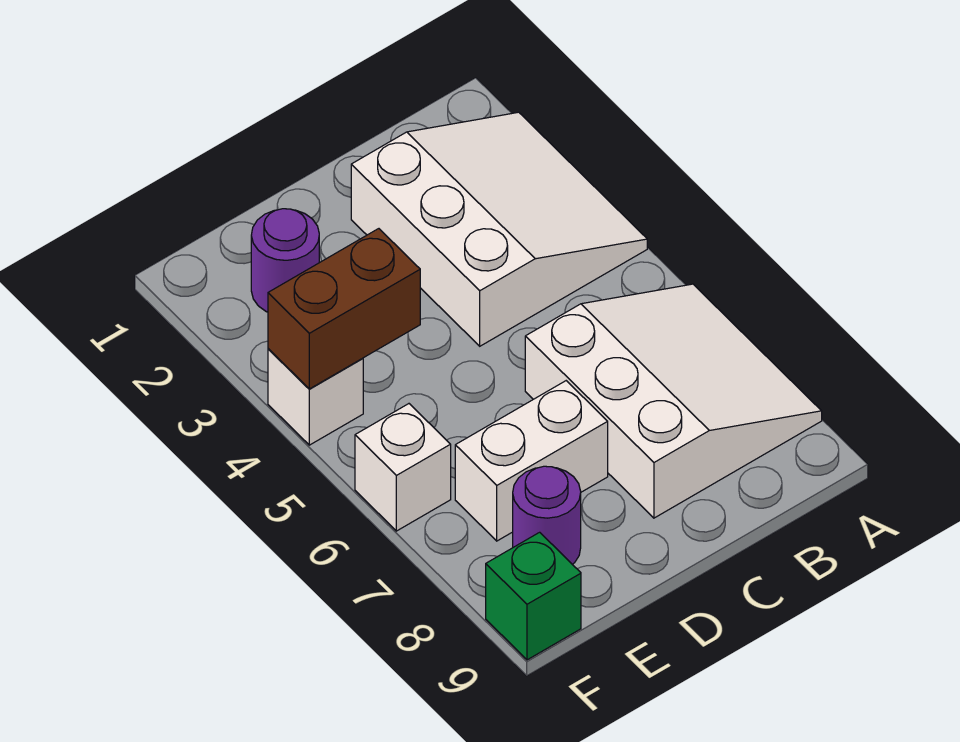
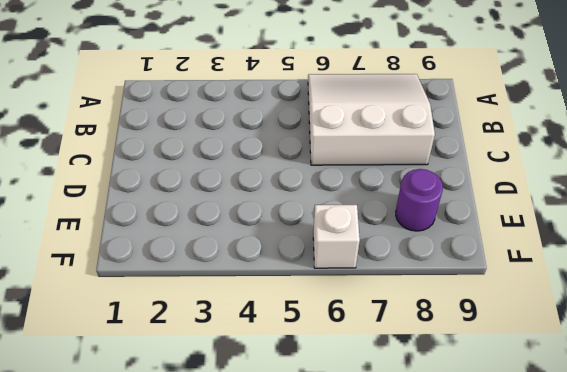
none -> white 3x3 slope [351,112,647,346]
none -> white 1x2 brick [455,381,608,541]

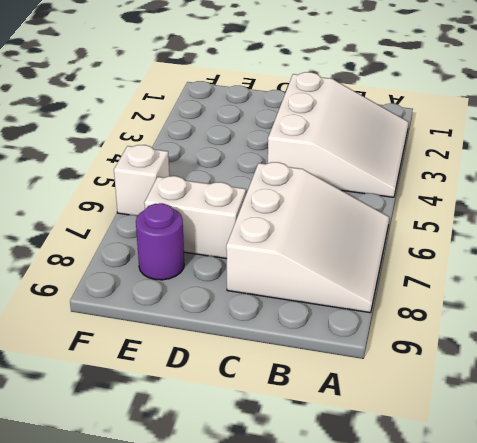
none -> purple 1x1 round brick [251,209,319,312]
none -> white 1x1 brick [268,349,363,445]

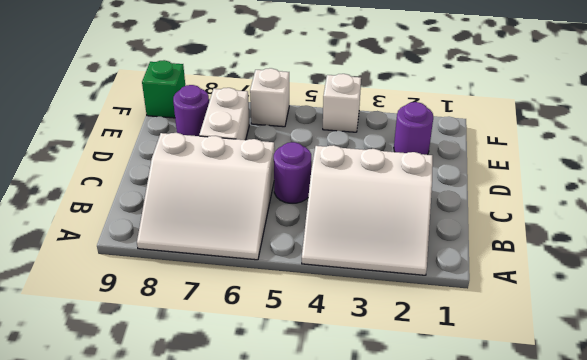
purple 1x1 round brick [274,142,311,203] -> none
none -> brown 1x2 brick [268,229,420,389]

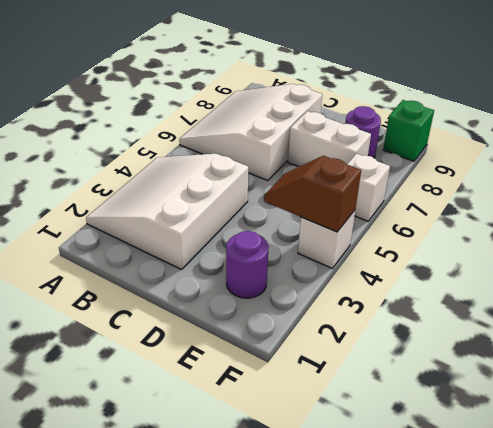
brown 1x2 slope [264,156,361,232] -> brown 1x2 brick [268,229,420,389]

